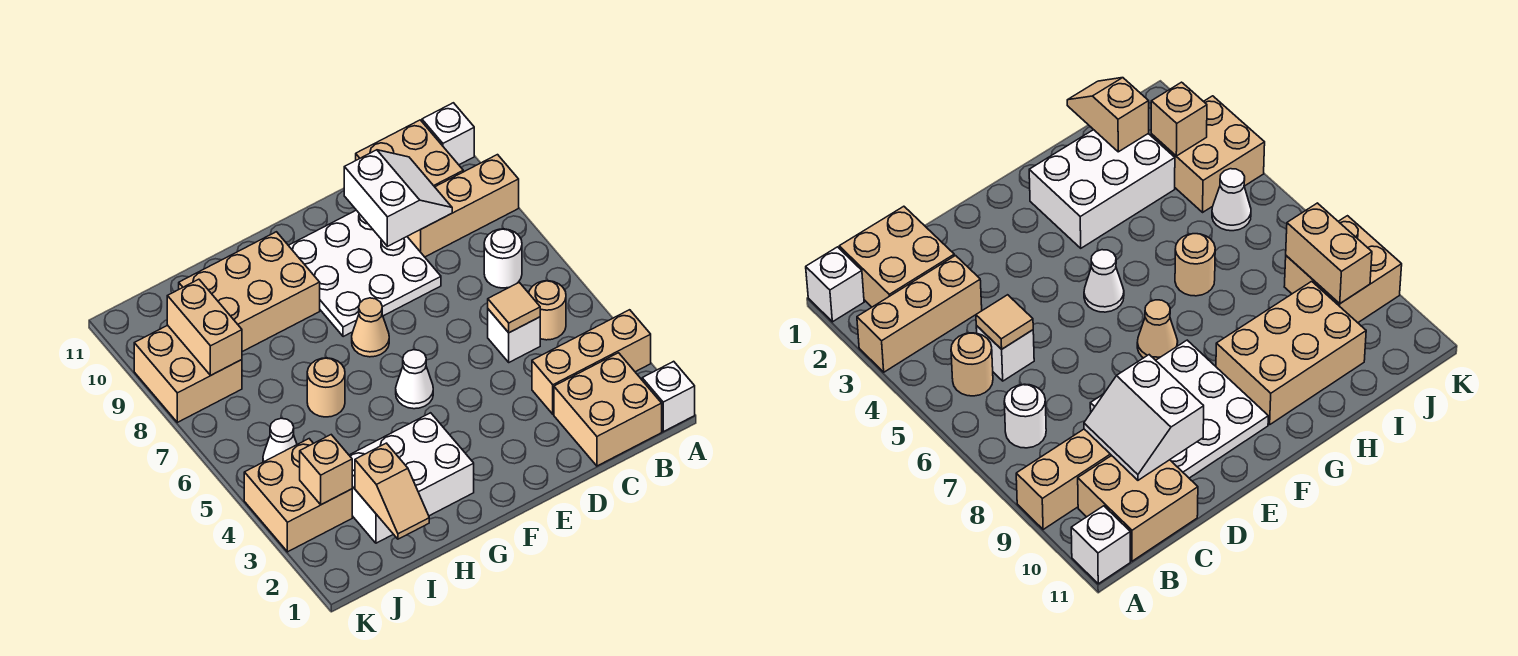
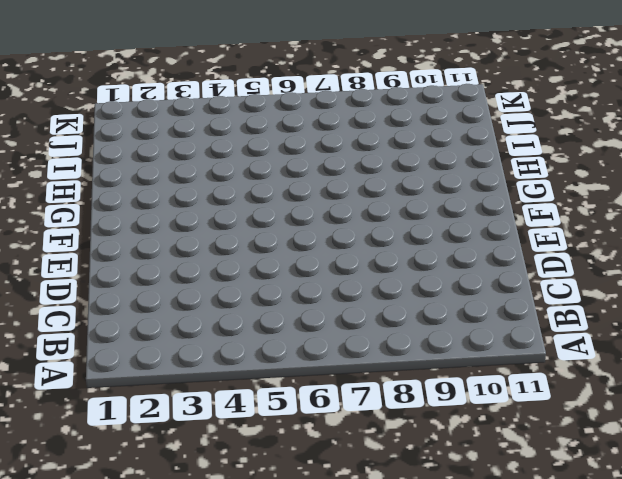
none -> white 1x1 brick [642,361,695,432]
none -> tan 1x3 brick [532,310,651,414]
none -> tan 1x3 brick [407,155,519,257]

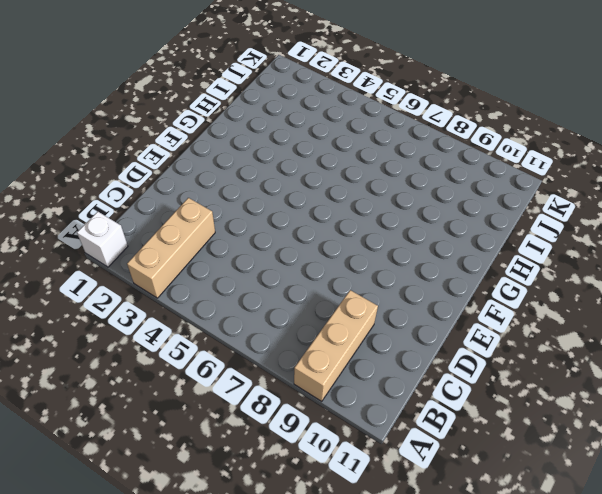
none -> white 1x1 brick [422,103,474,165]
none -> tan 2x2 brick [554,353,662,466]
none -> tan 1x1 round brick [529,281,566,340]

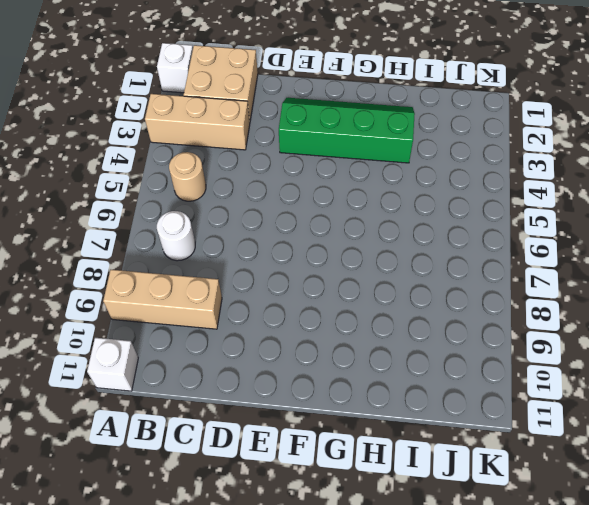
green 2x4 slope [279,98,415,163] -> white 2x3 brick [349,413,474,543]
none -> tan 2x2 brick [356,120,463,187]
none -> white 1x1 brick [488,309,540,362]
none -> white 3x3 plate [288,210,441,337]

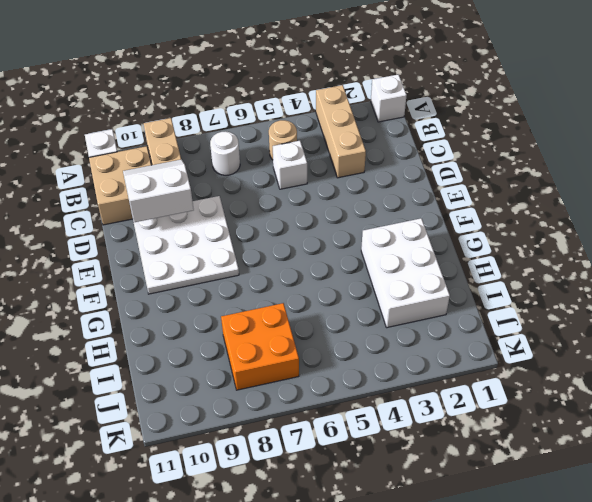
orange 2x2 brick [221,303,299,390] -> tan 2x2 brick [134,325,242,422]
none -> tan 2x2 brick [554,353,662,466]
none -> white 1x1 cone [396,350,433,409]
none -> tan 1x1 cone [352,298,389,357]

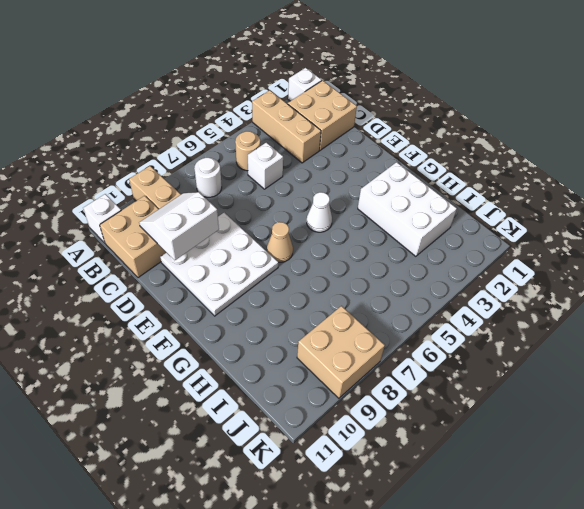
none -> tan 2x3 brick [179,232,320,352]
none -> tan 1x1 round brick [307,358,345,417]
none -> tan 2x2 brick [244,439,352,552]

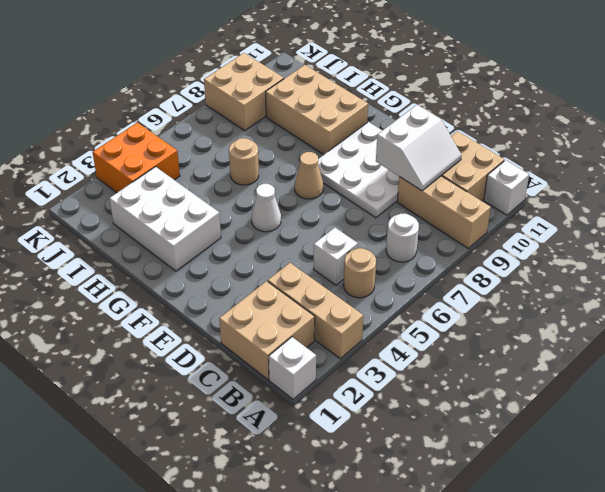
orange 2x2 brick [93,123,180,193] -> tan 2x2 brick [244,439,352,552]
none -> white 1x1 cone [263,418,297,462]
none -> tan 1x1 tile [488,282,540,333]
none -> tan 1x2 slope [355,443,429,539]

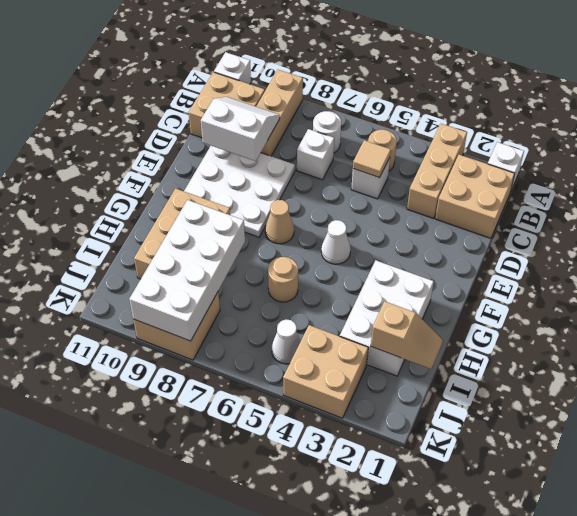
white 1x1 brick [297,129,334,180] -> none
white 2x4 brick [129,200,245,341] -> tan 1x2 brick [167,279,242,375]
none -> tan 1x1 brick [300,435,352,505]

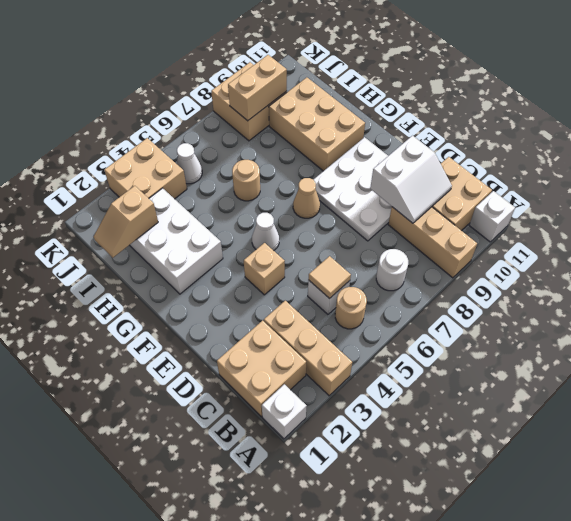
tan 1x1 brick [244,243,285,295] -> tan 1x1 brick moved to [300,435,352,505]

